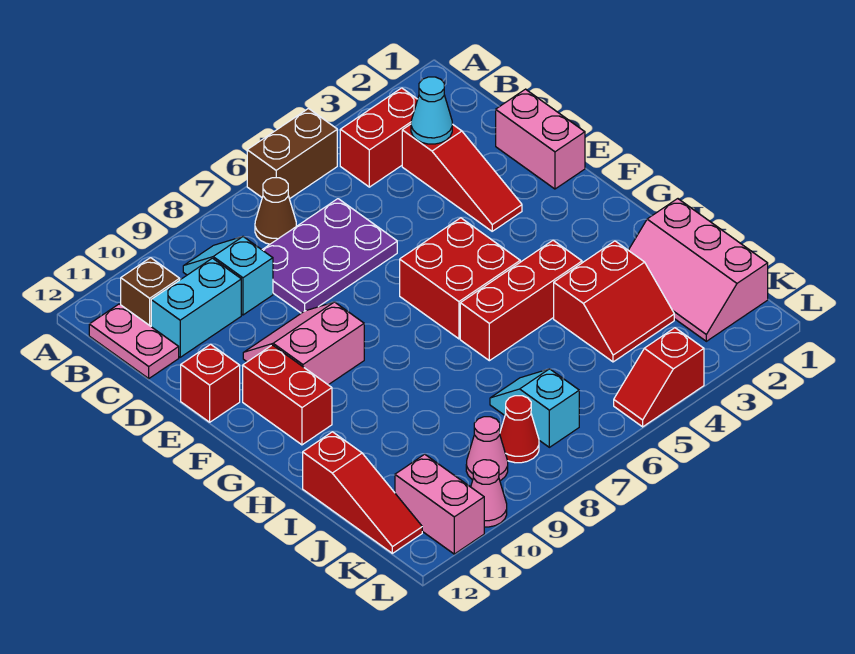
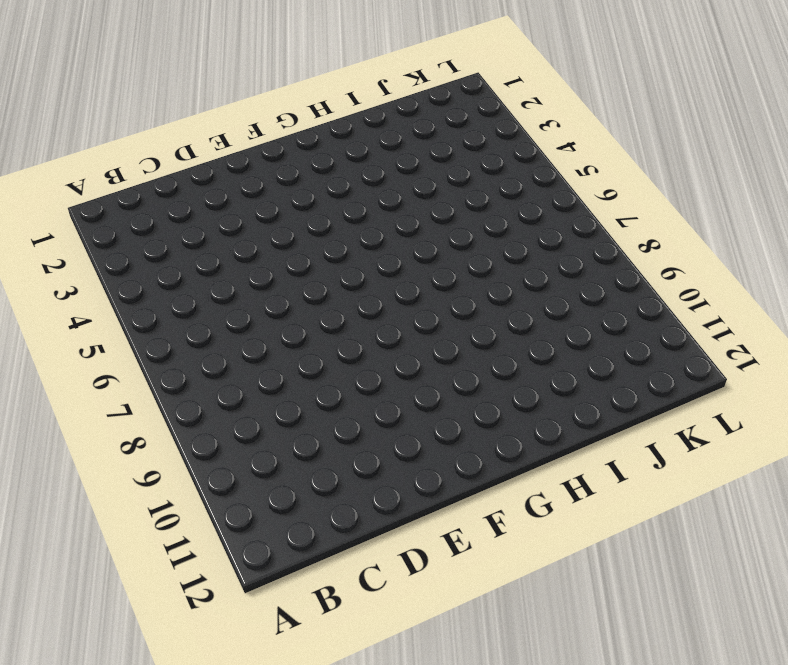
none -> brown 1x2 brick [247,109,337,199]
none -> red 1x2 brick [340,88,418,187]
none -> brown 1x1 cone [255,178,296,244]

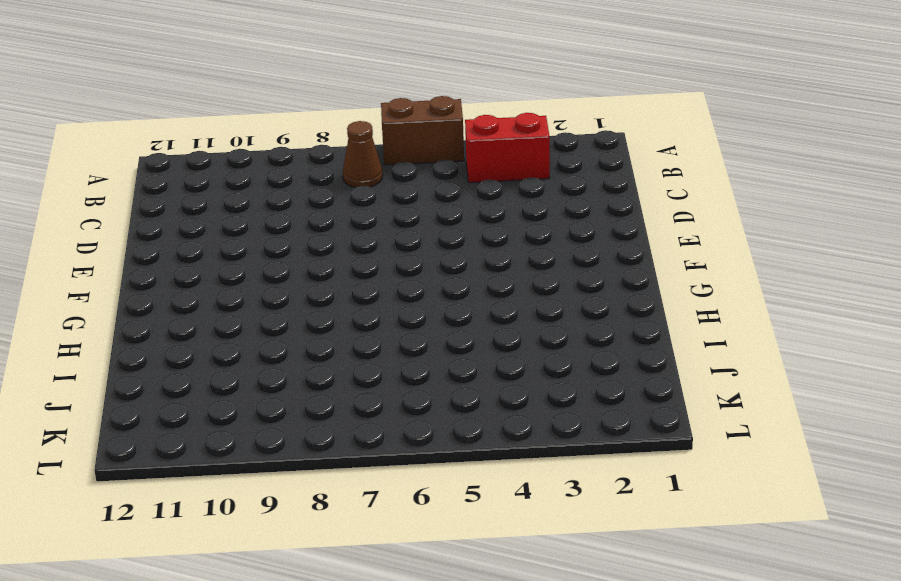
none -> cyan 1x2 slope [183,237,273,315]
none -> brown 1x1 brick [121,258,180,326]
none -> pink 1x2 plate [89,304,179,378]

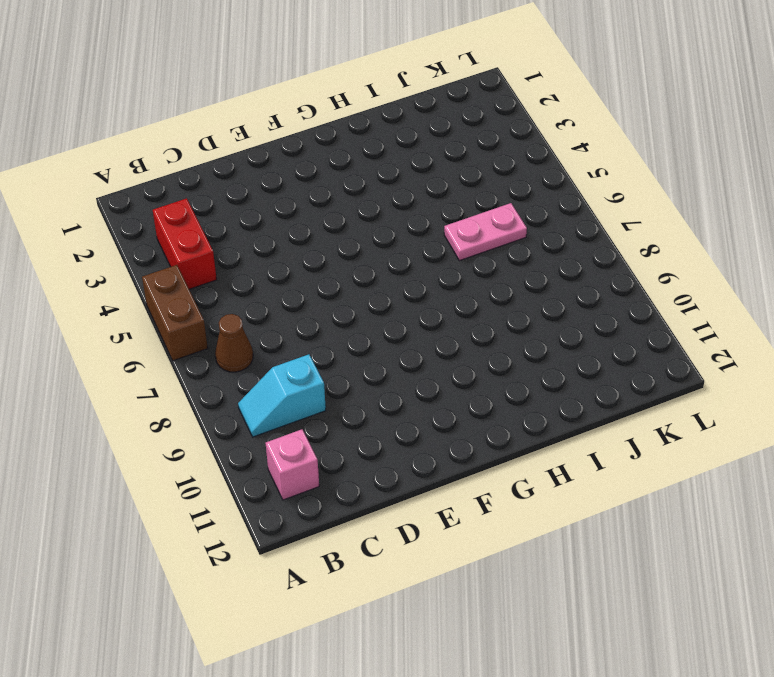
pink 1x1 brick [266,429,319,500] -> brown 1x1 brick [121,258,180,326]
pink 1x2 plate [444,203,527,261] -> pink 1x2 plate moved to [89,304,179,378]
none -> red 1x3 slope [402,124,522,231]
none -> purple 2x3 plate [262,199,397,313]
none -> cyan 1x2 brick [151,258,241,357]

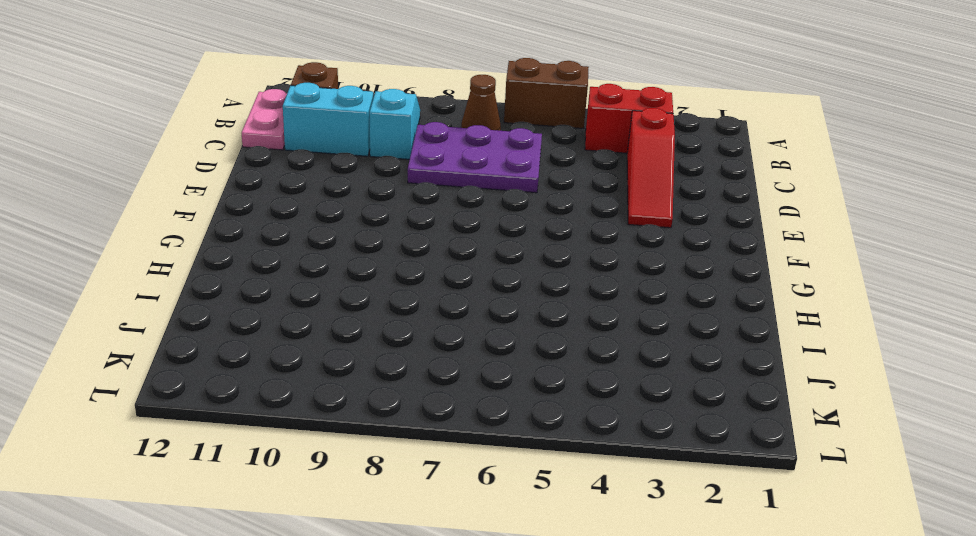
none -> pink 1x2 brick [496,89,585,189]
none -> pink 2x2 slope [243,302,364,385]
none -> red 1x1 brick [181,344,240,422]

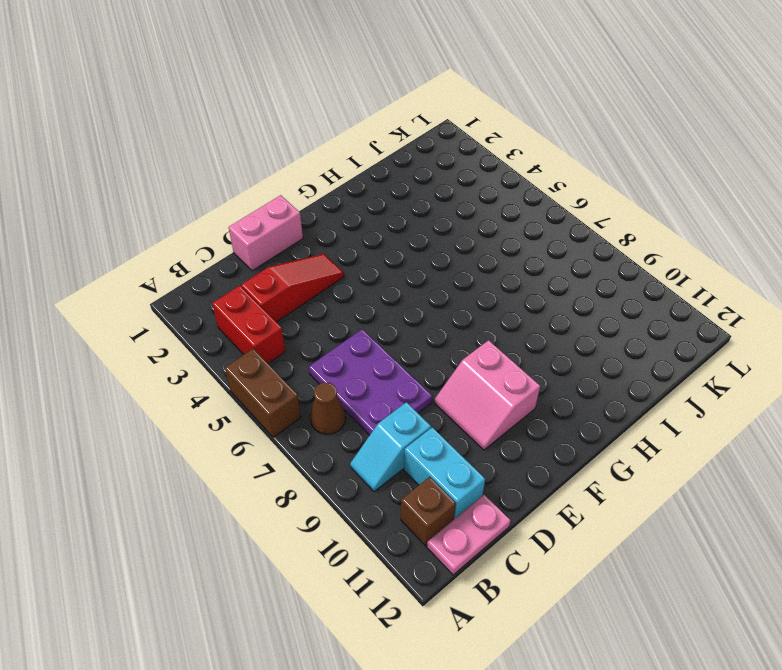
none -> red 1x1 brick [181,344,240,422]
none -> red 2x2 brick [400,218,520,339]
none -> red 1x2 brick [243,345,332,445]

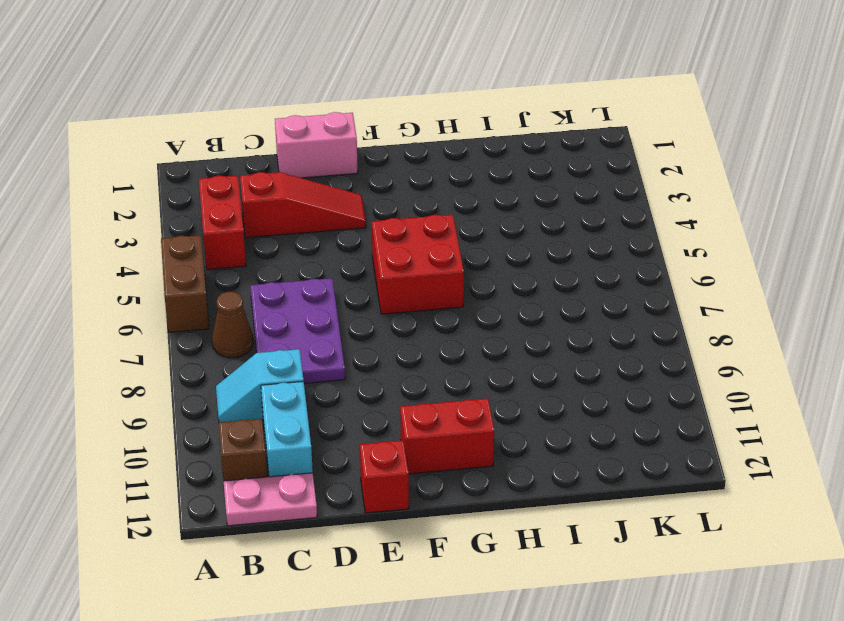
none -> pink 2x2 slope [243,302,364,385]
none -> red 1x3 brick [460,240,582,361]
none -> pink 2x3 slope [628,199,768,341]

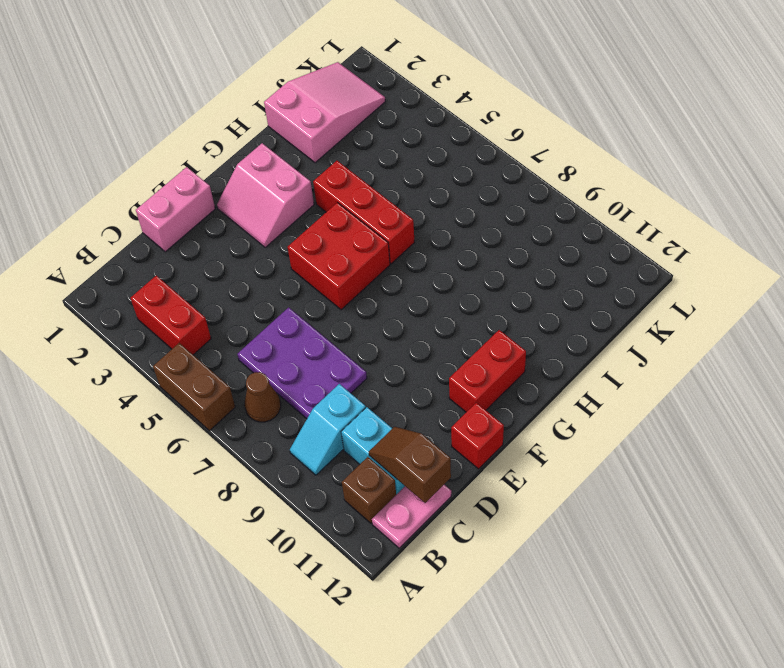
brown 1x2 slope [369,427,451,503] -> none
pink 2x2 slope [217,143,314,247] -> pink 2x2 slope moved to [243,302,364,385]
pink 2x3 slope [264,62,385,163] -> pink 2x3 slope turned to [628,199,768,341]
none -> red 1x3 slope [402,124,522,231]
none -> red 2x2 slope [554,241,674,362]
none -> red 1x3 slope [303,432,422,553]

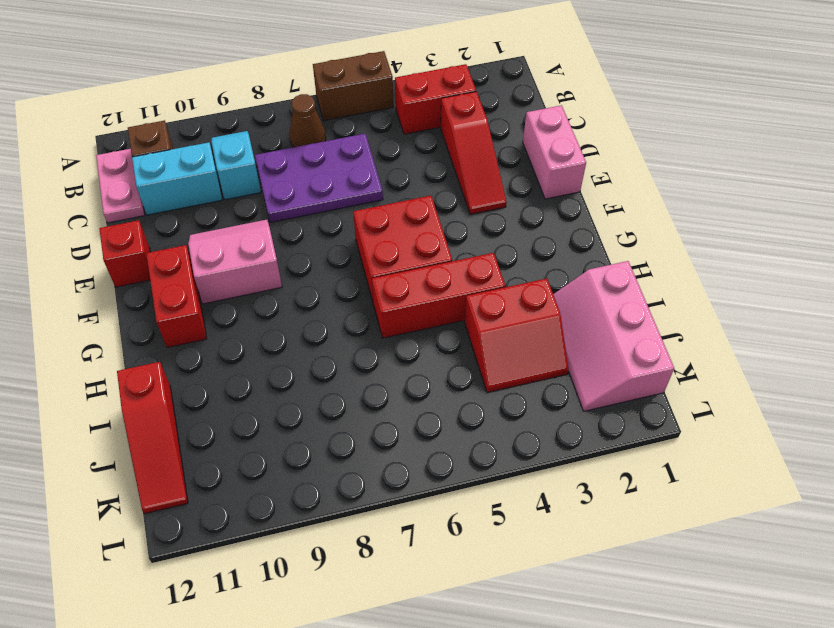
none -> cyan 1x2 slope [490,369,579,447]
none -> red 1x1 cone [500,396,539,463]
none -> pink 1x1 cone [466,417,508,480]

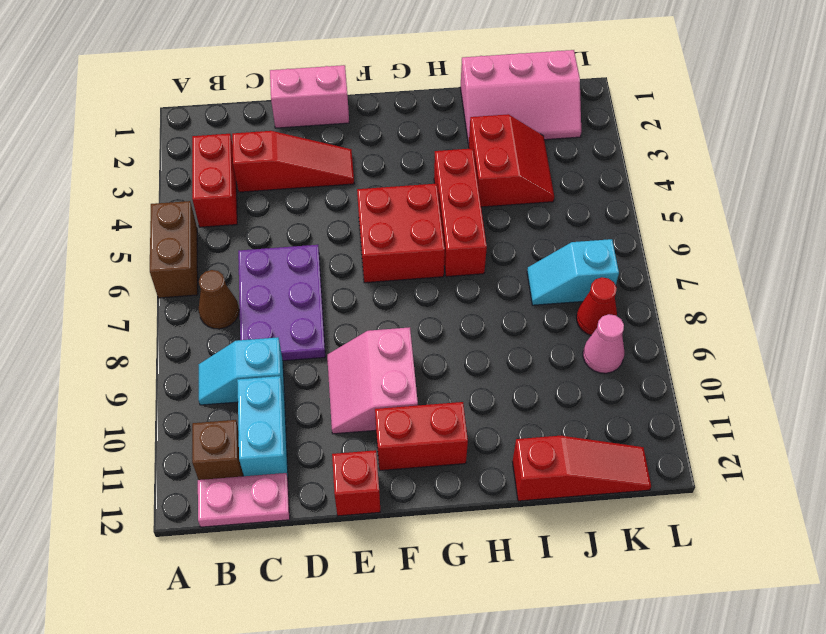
none -> pink 1x2 brick [395,454,484,554]
none -> red 1x2 slope [614,328,704,427]
none -> pink 1x1 cone [471,460,507,527]

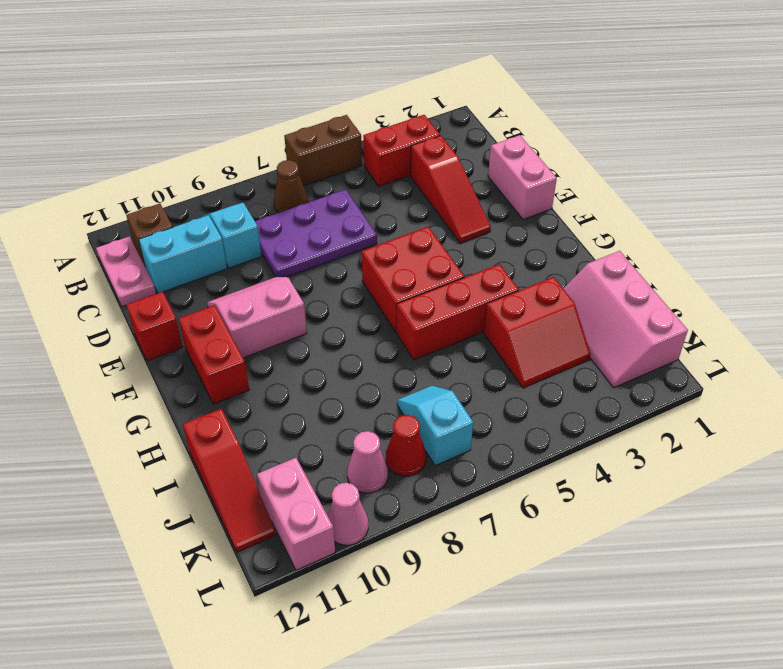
none -> red 1x2 slope [614,328,704,427]
none -> cyan 1x1 cone [411,77,452,144]

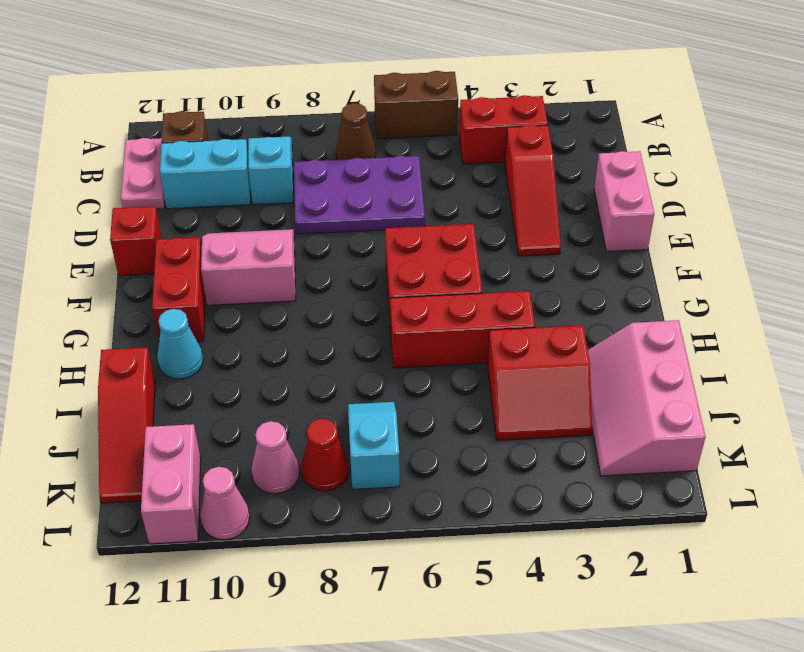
cyan 1x1 cone [157,309,203,379] -> cyan 1x1 cone moved to [411,77,452,144]
none -> red 1x2 slope [614,328,704,427]

